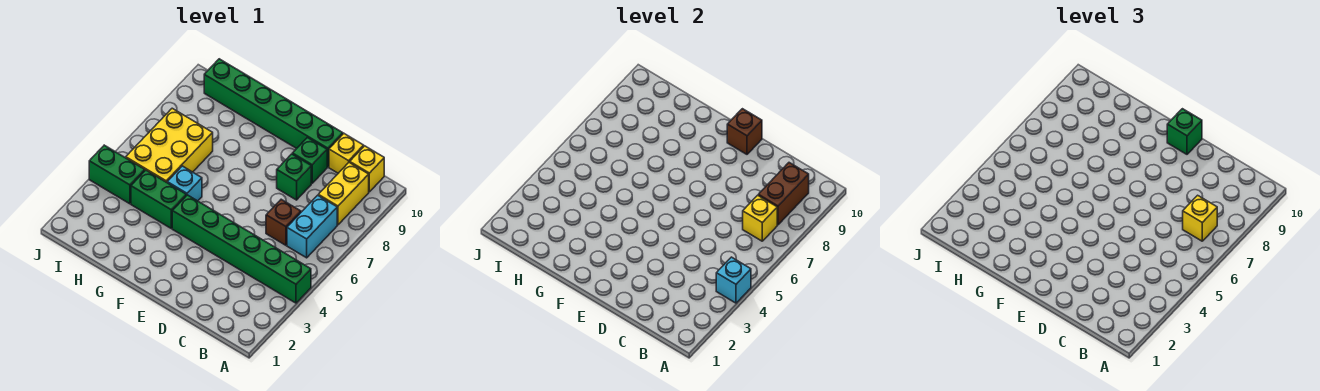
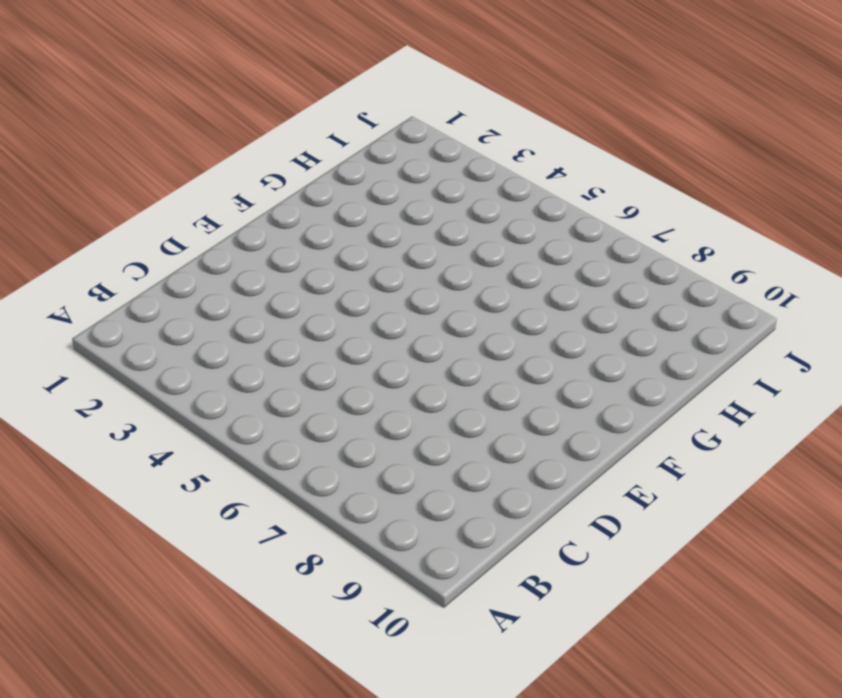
none -> green 1x6 brick [172,195,311,303]
none -> cyan 1x2 brick [287,195,337,258]
none -> yellow 1x2 brick [318,162,369,225]

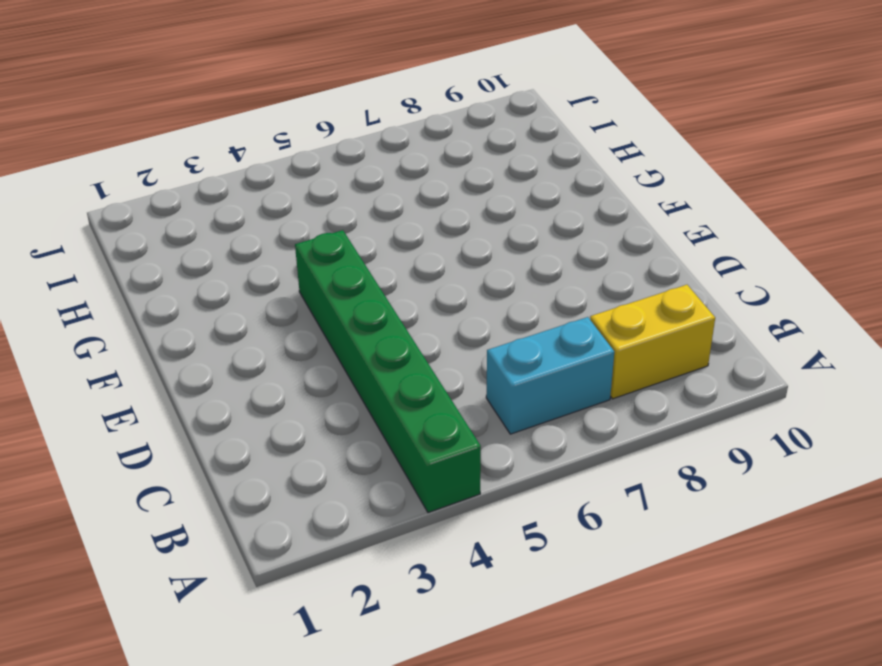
none -> yellow 1x1 brick [350,146,384,192]
none -> brown 1x1 brick [266,199,301,245]
none -> yellow 1x1 brick [329,134,364,173]

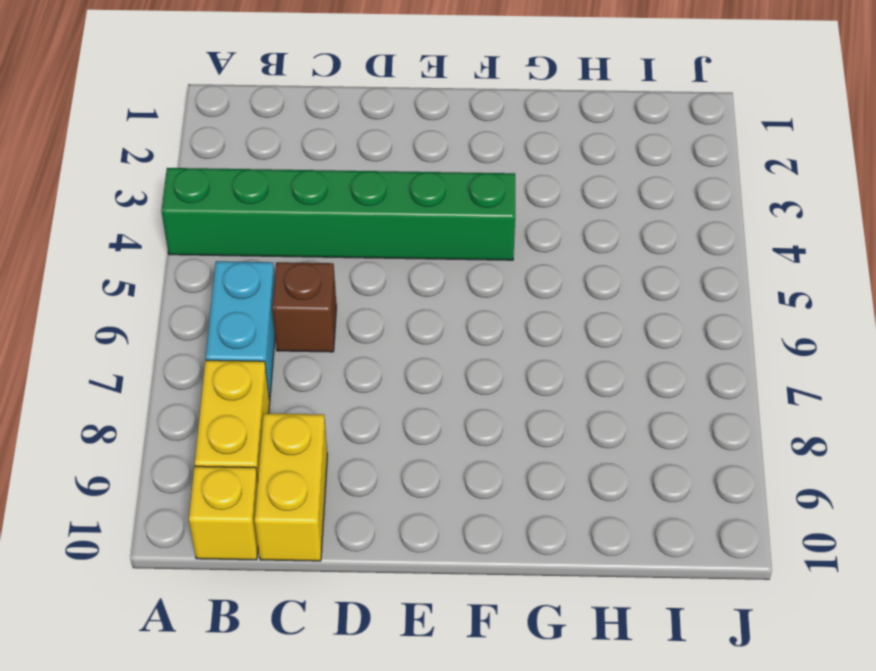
yellow 1x2 brick [255,413,327,561] -> yellow 1x1 brick [329,134,364,173]
none -> green 1x1 brick [277,154,311,200]
none -> green 1x1 brick [292,138,327,183]
none -> green 1x6 brick [204,59,343,167]

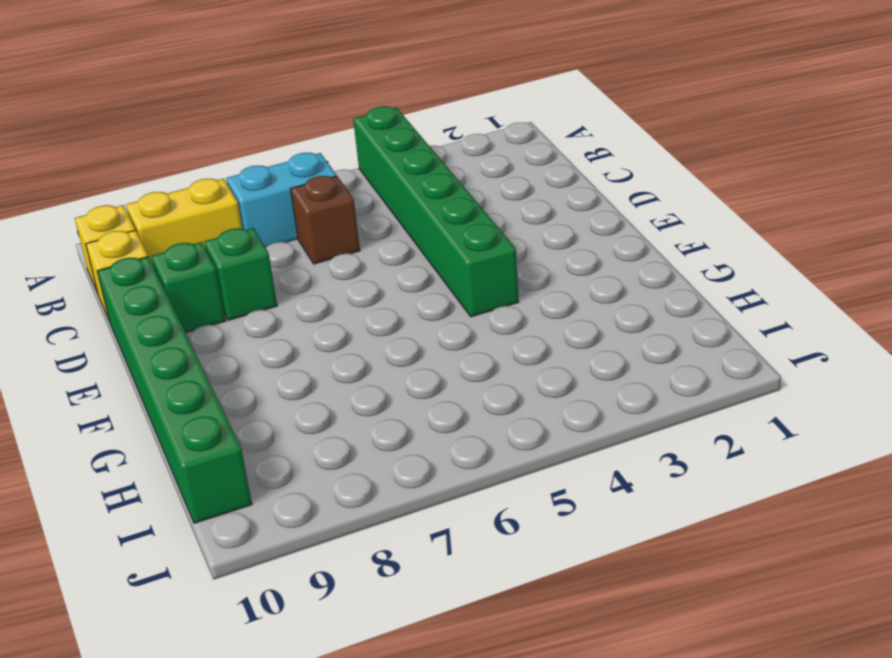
none -> green 1x2 brick [131,170,186,228]
none -> cyan 1x1 brick [167,166,202,201]
none -> yellow 2x3 brick [126,108,213,182]

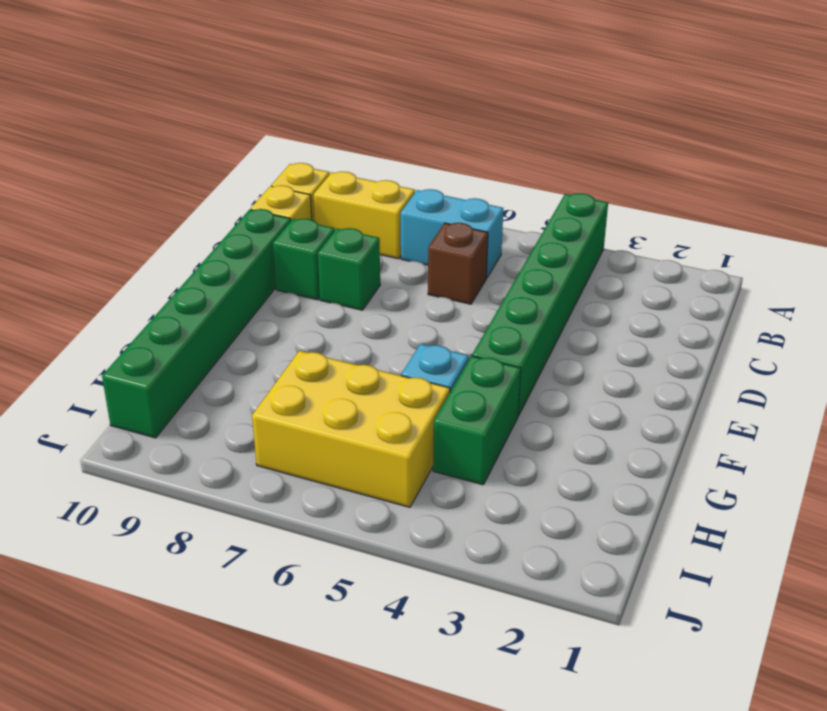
none -> green 1x2 brick [89,145,145,204]
none -> cyan 1x1 brick [716,257,751,303]
none -> yellow 1x1 brick [743,195,777,241]

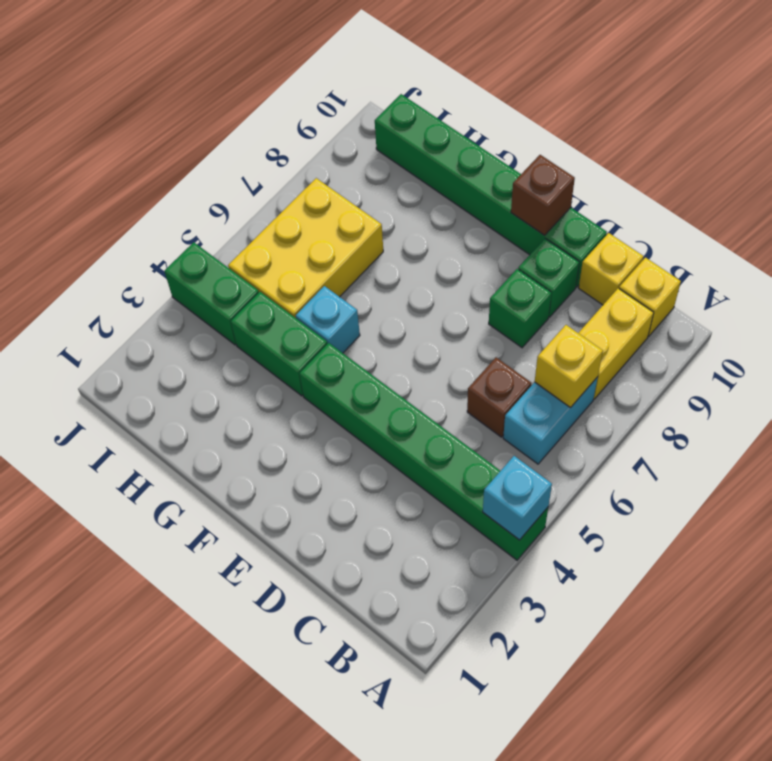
none -> brown 1x2 brick [758,163,809,225]
none -> yellow 1x1 brick [1183,195,1217,241]
none -> green 1x1 brick [1167,109,1202,154]

